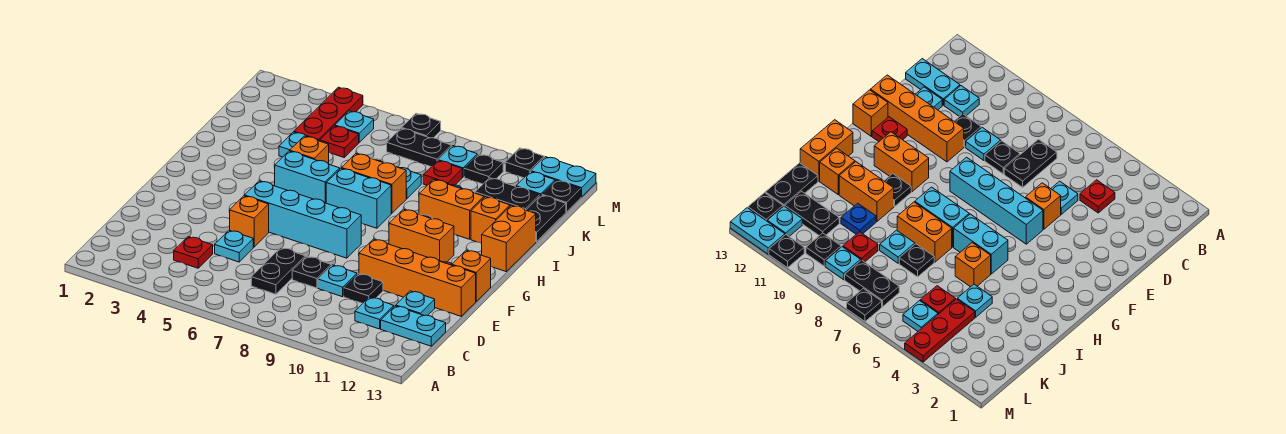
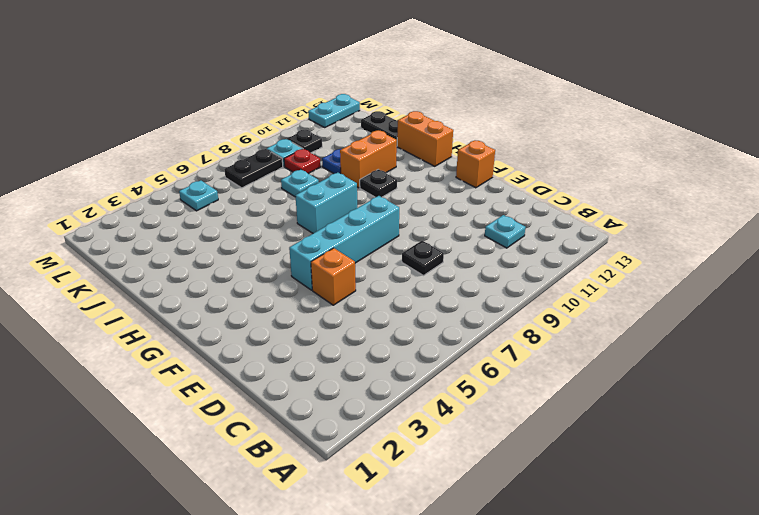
none -> red 1x1 plate [174,237,213,268]
none -> black 1x2 plate [251,248,305,294]
none -> cyan 1x2 plate [381,306,446,346]
none -> cyan 1x1 plate [215,230,253,262]

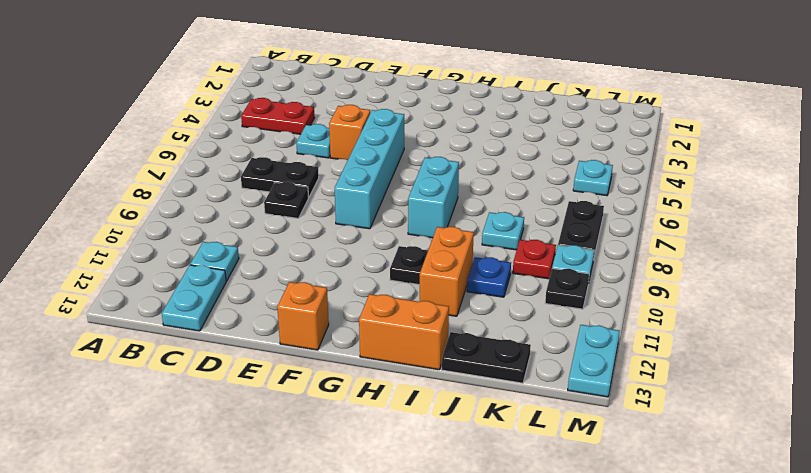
red 1x2 plate [241,98,315,134] -> red 1x1 plate [174,237,213,268]
none -> cyan 1x1 plate [318,265,357,297]
none -> black 1x1 plate [344,274,383,303]
none -> cyan 1x1 plate [396,291,435,316]
none -> orange 1x4 brick [359,239,476,316]

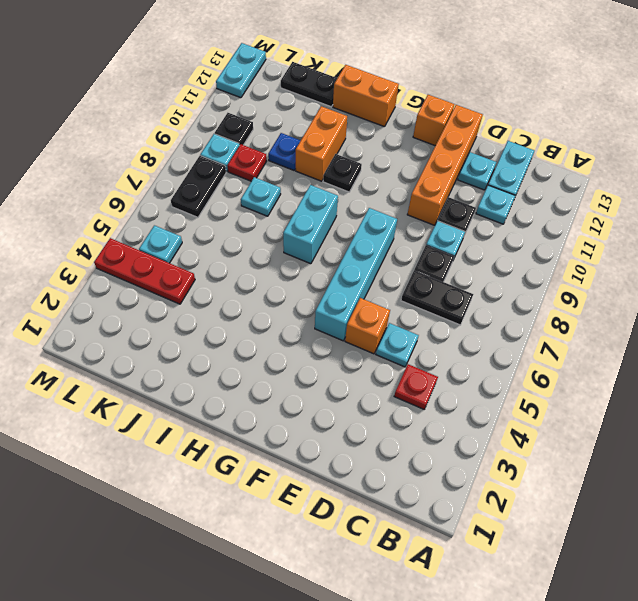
none -> red 1x1 plate [872,117,907,142]
none -> orange 1x2 brick [389,209,454,262]
none -> cyan 1x2 brick [275,151,340,203]
none -> orange 1x1 brick [290,136,329,164]

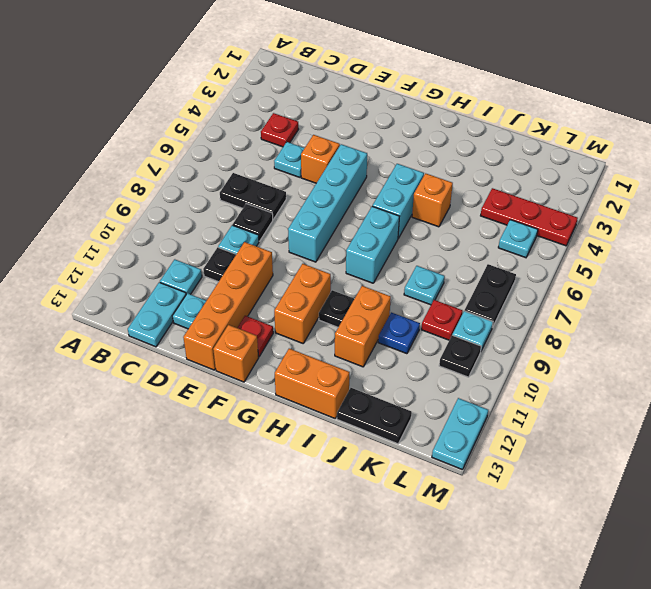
none -> orange 1x2 brick [341,154,406,213]
none -> orange 1x1 brick [471,197,510,243]
none -> cyan 1x1 plate [279,132,307,157]
none -> black 1x1 plate [899,244,934,277]

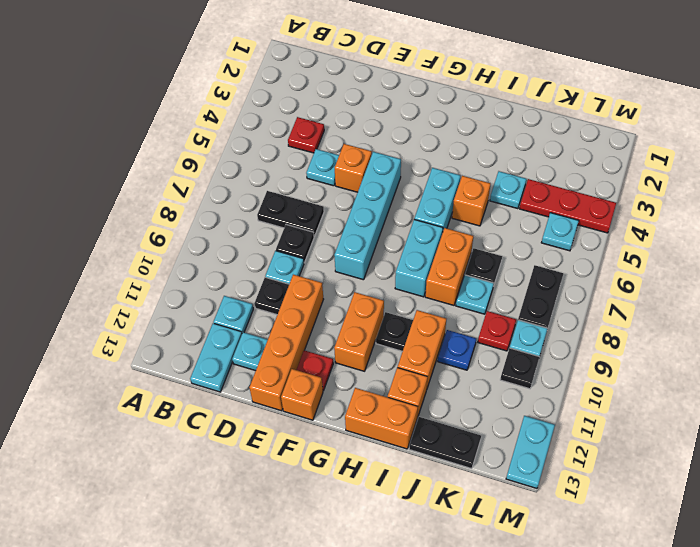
none -> red 1x1 plate [320,126,359,157]
none -> black 1x2 plate [475,178,540,210]
none -> cyan 1x1 plate [516,172,555,196]
none -> black 1x1 plate [542,180,581,212]

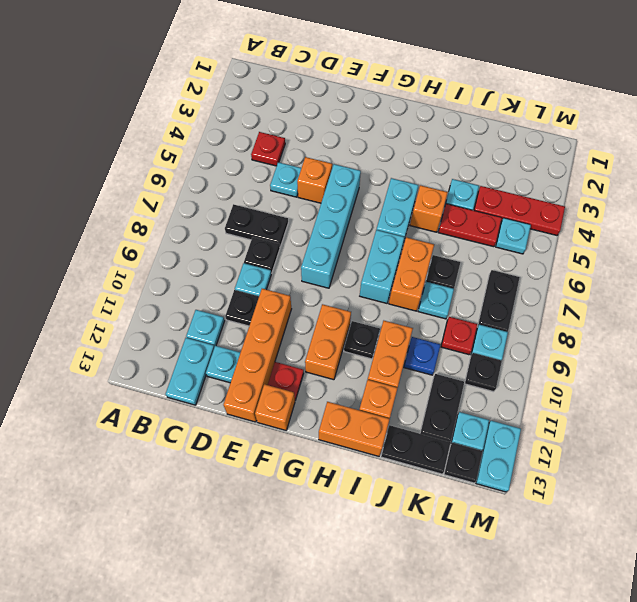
red 1x2 plate [438,204,502,247] -> red 1x1 plate [320,126,359,157]
none -> black 1x1 plate [402,113,441,138]
none -> black 1x1 plate [505,148,544,178]

